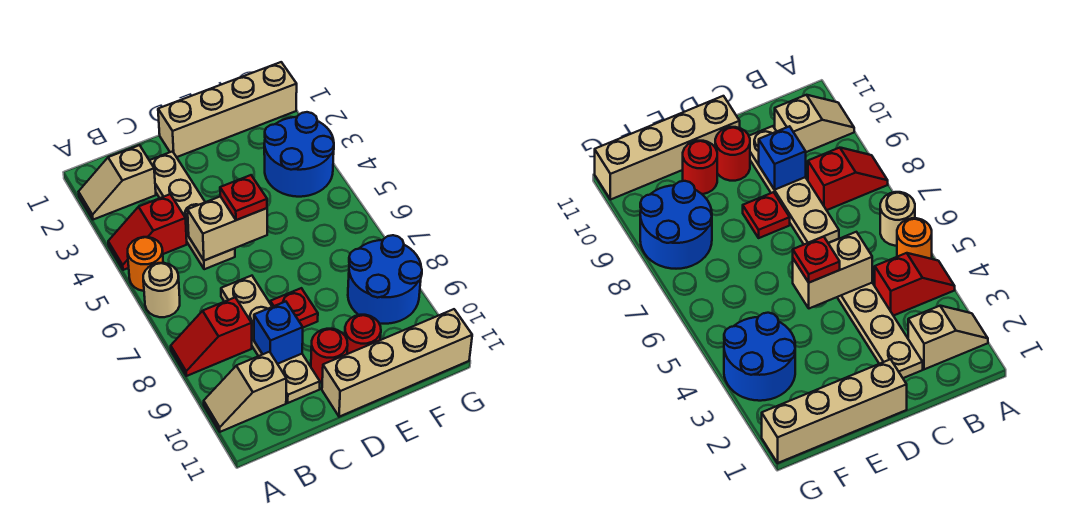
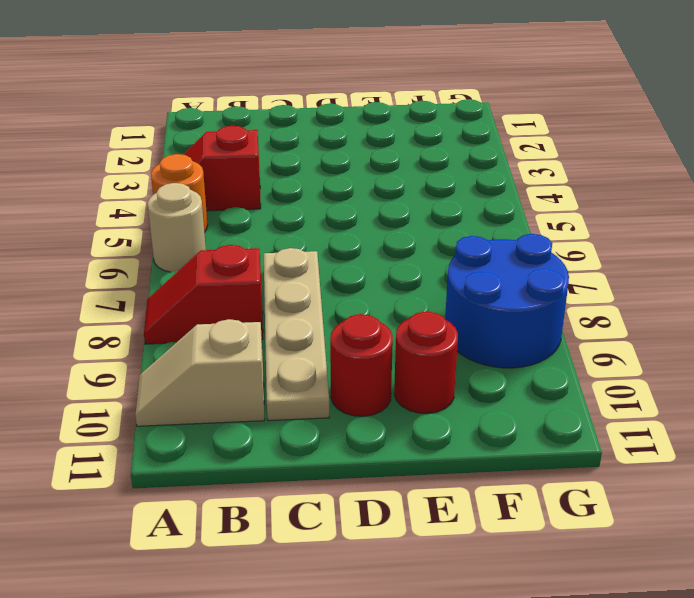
none -> tan 1x2 slope [79,145,156,220]
none -> tan 1x4 plate [149,151,235,269]
none -> tan 1x4 brick [158,62,297,157]

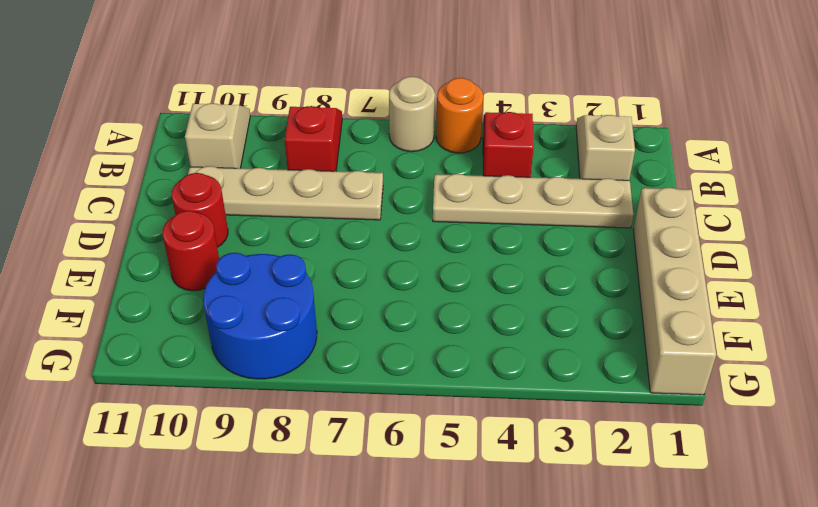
none -> red 1x1 plate [270,288,318,327]
none -> tan 1x4 brick [322,309,472,417]
none -> blue 2x2 round brick [264,112,334,197]

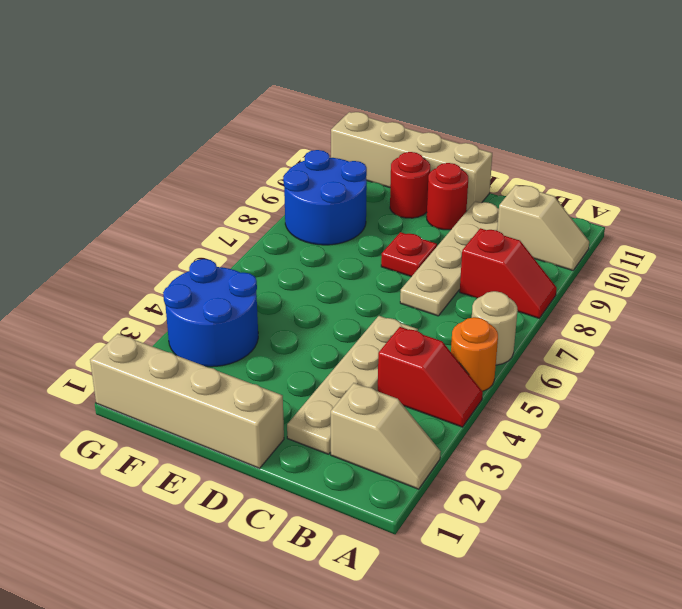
none -> tan 1x2 brick [188,196,267,261]
none -> blue 1x1 brick [254,302,303,364]
none -> red 1x1 plate [220,175,267,220]

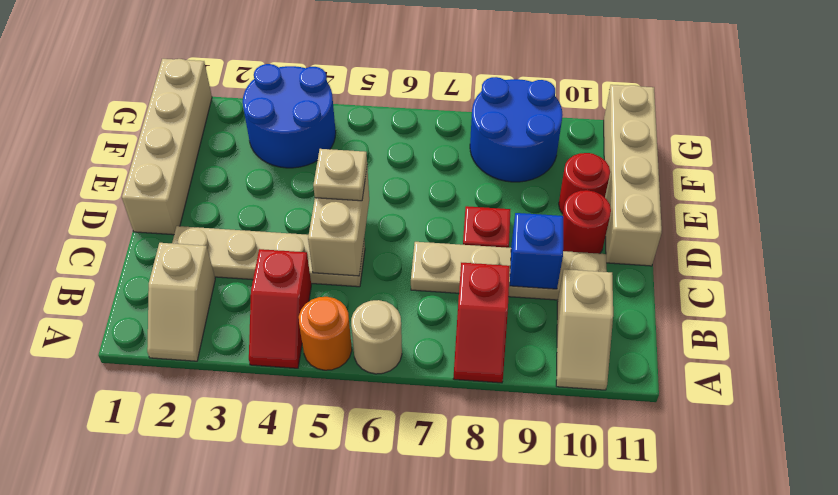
tan 1x1 plate [313,149,367,201] -> red 1x1 plate [220,175,267,220]

